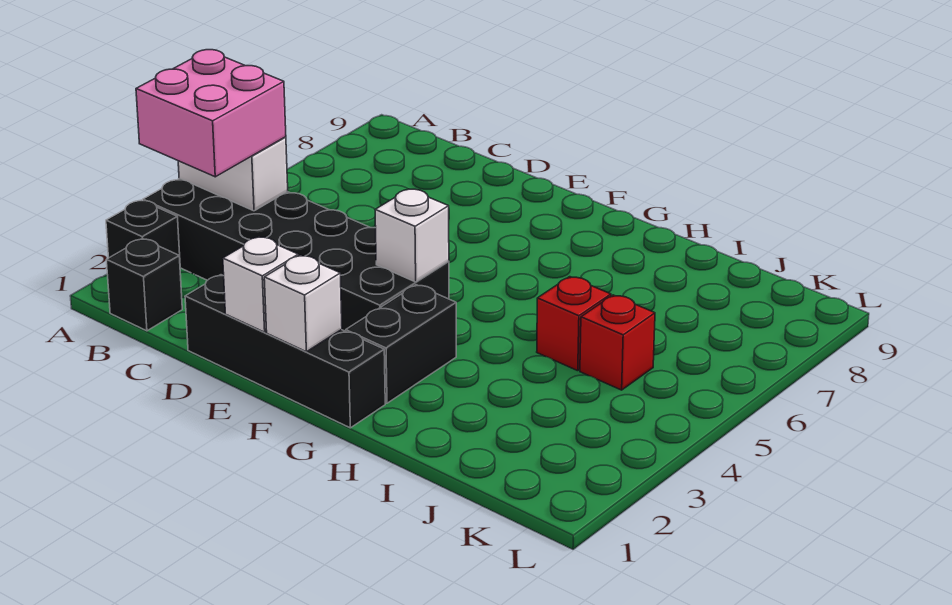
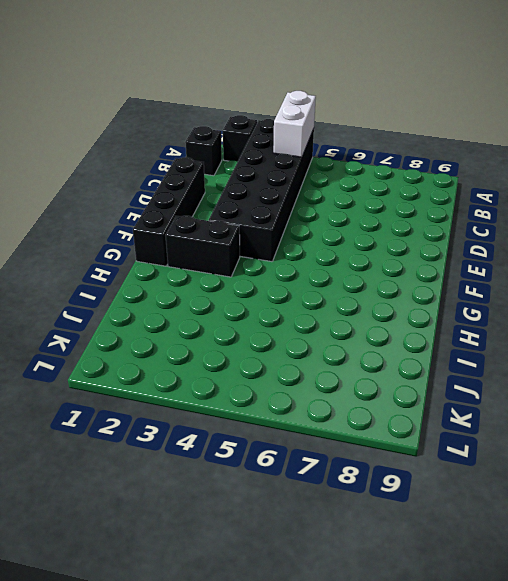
none -> red 1x1 brick [537,277,611,371]
none -> red 1x1 brick [580,295,655,390]
none -> white 1x1 brick [223,237,298,332]

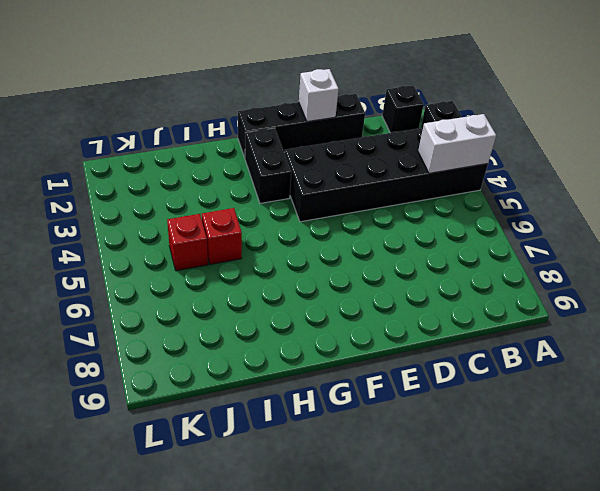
none -> white 1x1 brick [264,255,342,352]
none -> white 1x1 brick [375,189,449,282]
none -> pink 2x2 brick [136,50,286,177]

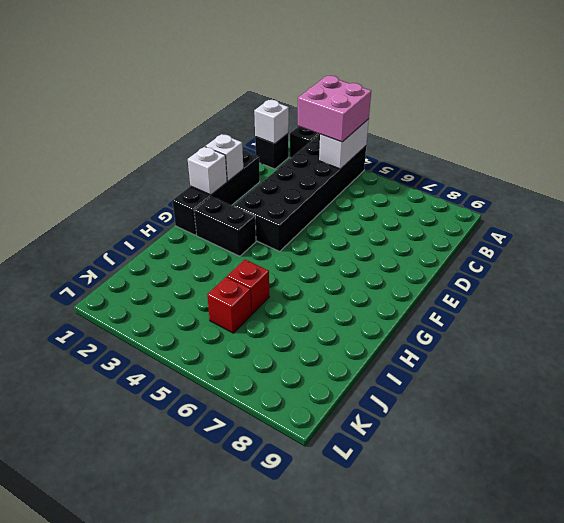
white 1x1 brick [254,100,289,144] -> white 1x1 brick moved to [375,189,449,282]

